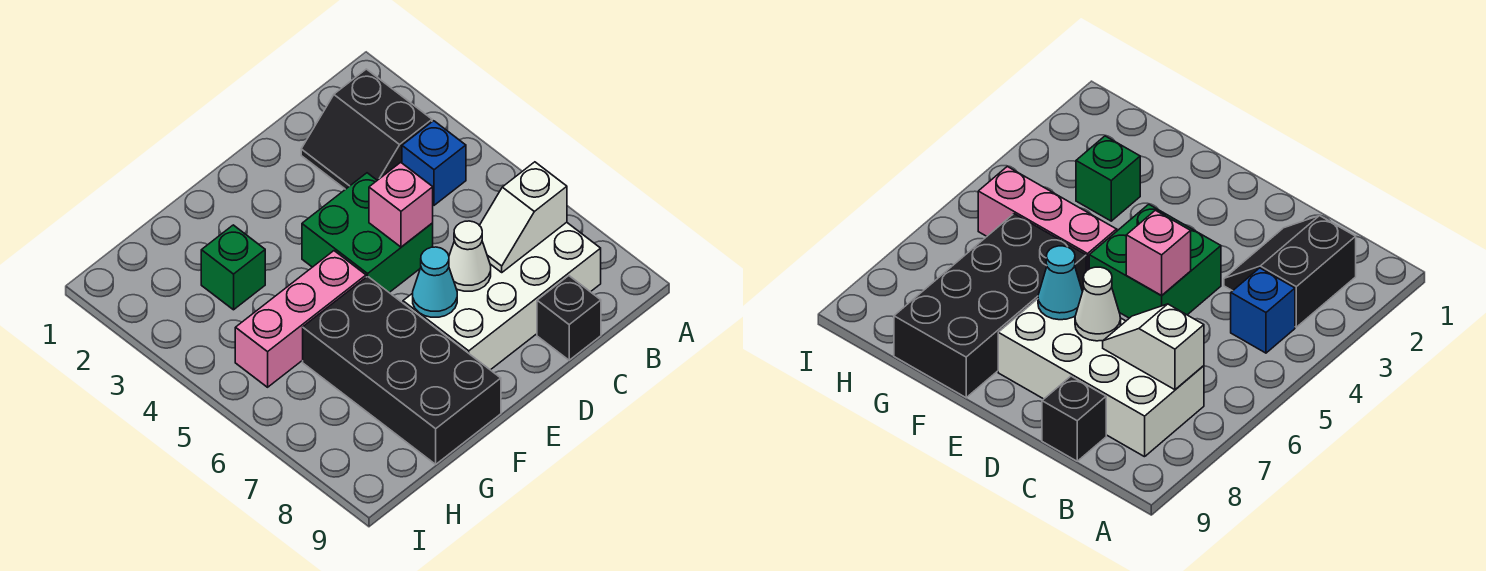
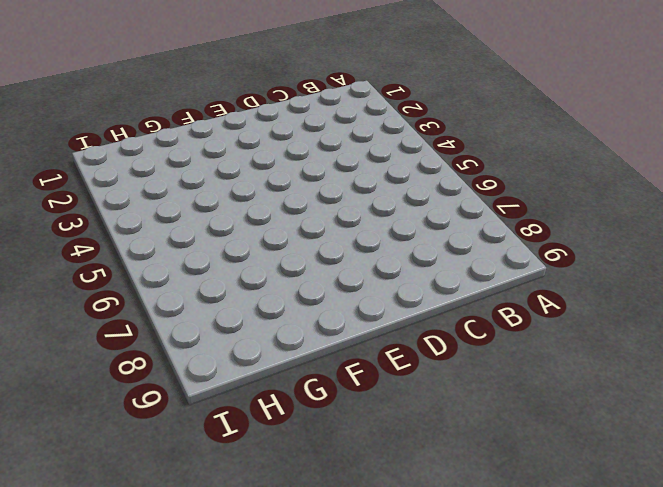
none -> black 2x2 slope [301,69,432,189]
none -> blue 1x1 brick [402,121,466,205]
none -> white 2x4 brick [403,222,601,370]

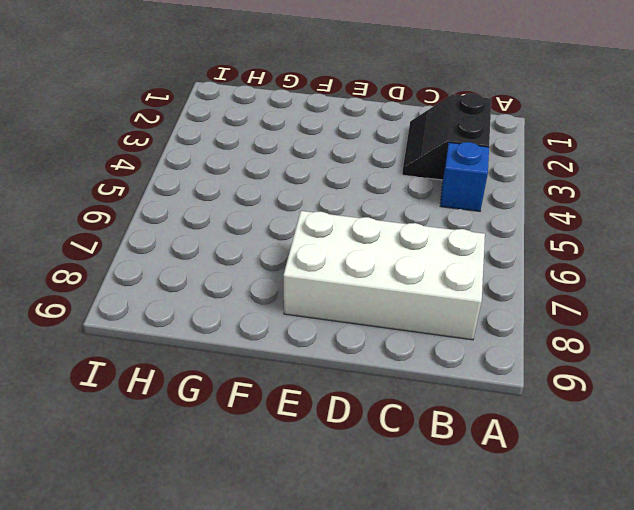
none -> black 1x1 brick [537,276,601,360]
none -> green 2x2 brick [302,173,433,292]
none -> pink 1x3 brick [235,251,366,387]

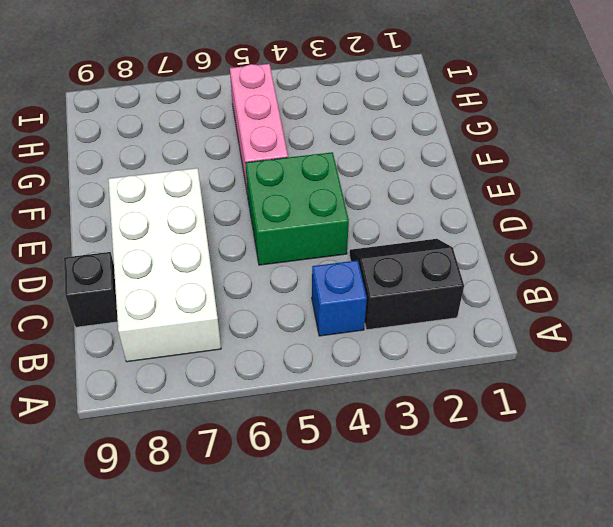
none -> black 2x4 brick [303,276,501,464]
none -> green 1x1 brick [201,225,265,310]
none -> white 1x2 slope [479,162,567,272]

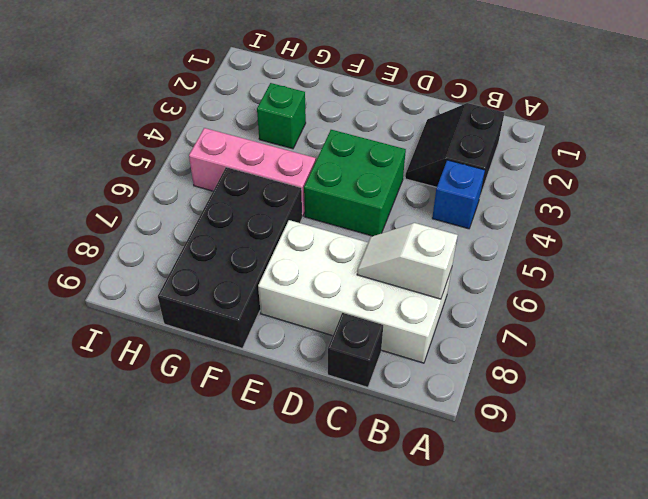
none -> pink 1x1 brick [369,162,433,247]
none -> white 1x1 cone [449,221,491,291]
none -> cyan 1x1 cone [413,247,457,317]

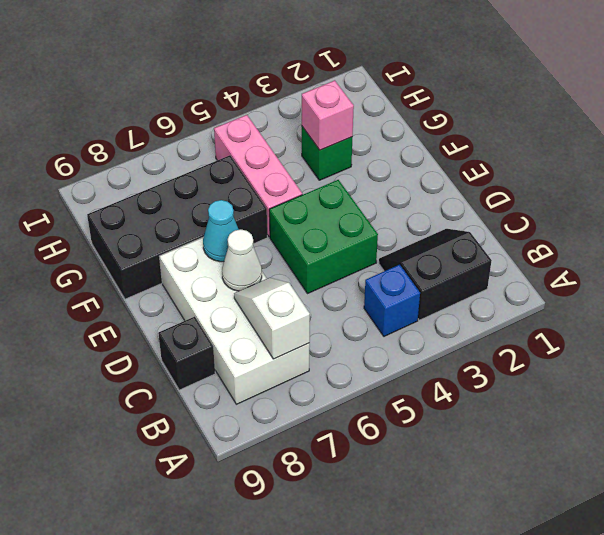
pink 1x1 brick [302,80,354,150] -> pink 1x1 brick moved to [369,162,433,247]

